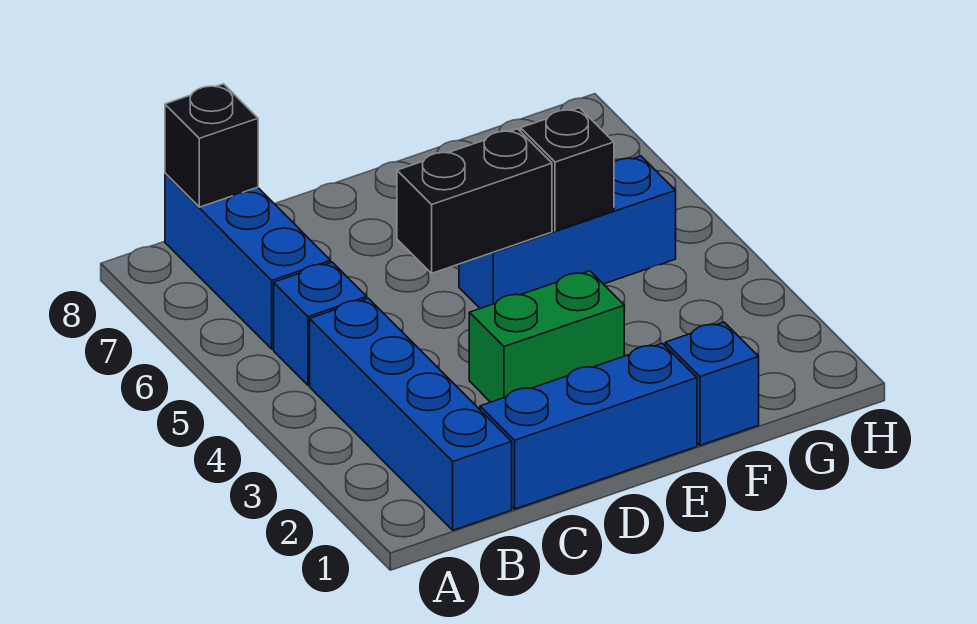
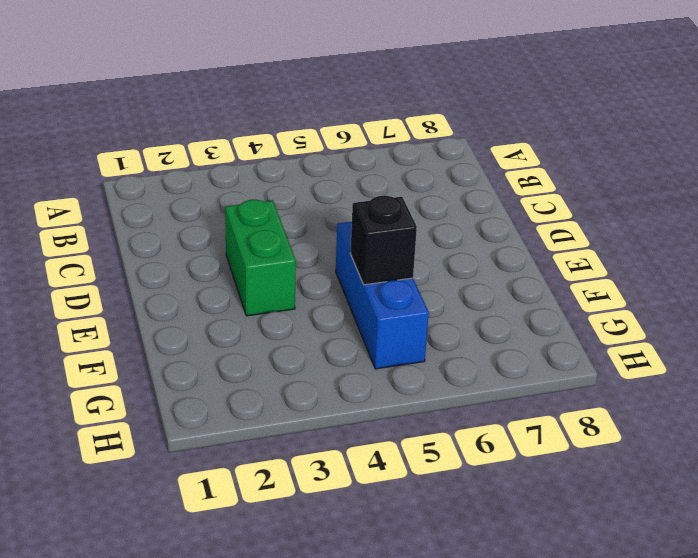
none -> blue 1x4 brick [310,298,512,530]
none -> blue 1x1 brick [274,262,367,385]

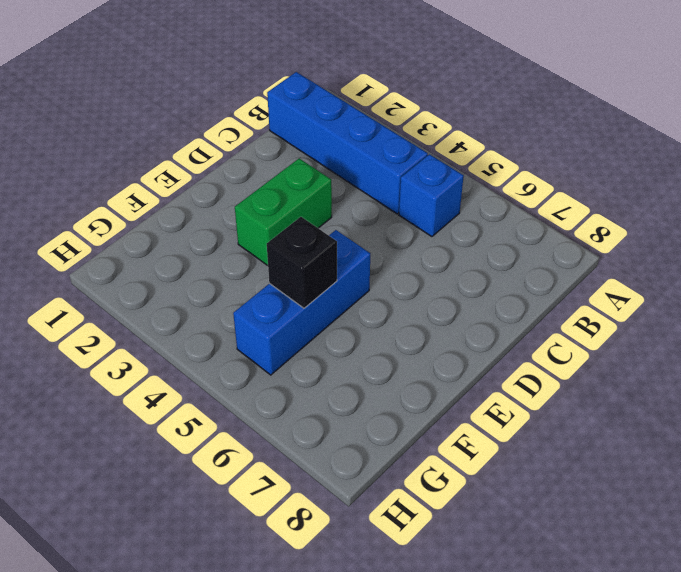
none -> blue 1x3 brick [165,173,331,349]
none -> blue 1x3 brick [480,343,697,509]

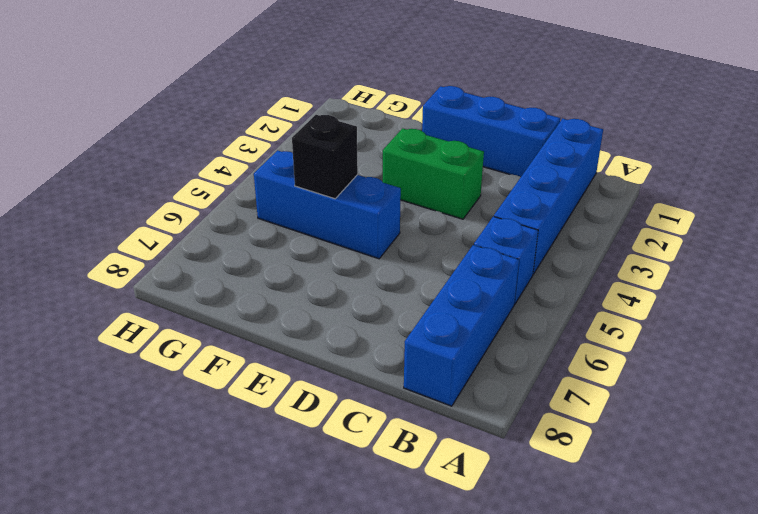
none -> blue 1x1 brick [665,322,759,445]
none -> black 1x1 brick [165,84,258,207]

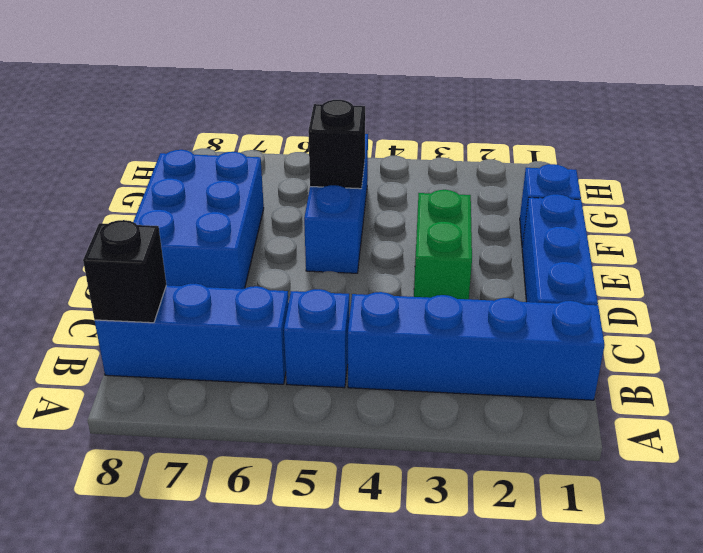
blue 2x3 brick [133,150,264,289] -> none
none -> black 1x2 brick [397,129,552,273]

